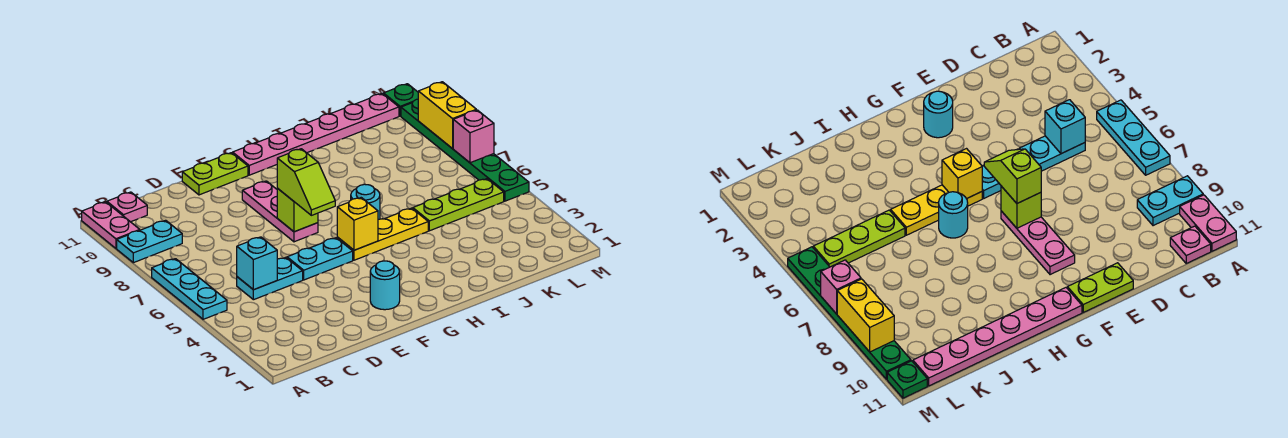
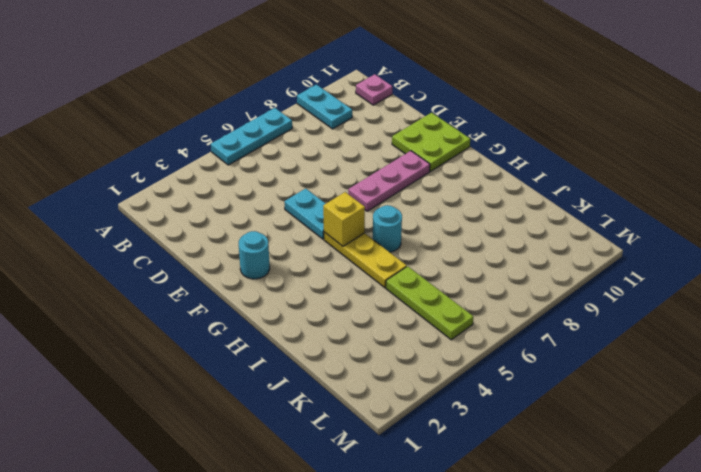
lime 2x2 plate [392,113,470,171] -> lime 1x2 plate [182,153,248,195]
none -> pink 1x2 plate [82,202,140,248]
none -> cyan 1x2 plate [237,257,303,300]
none -> pink 1x6 plate [233,94,399,175]

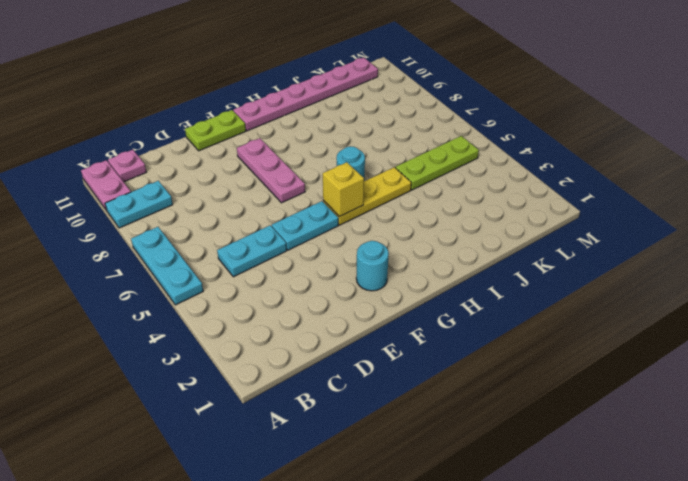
none -> green 1x6 plate [401,99,529,201]
none -> green 1x1 plate [383,84,418,116]
none -> cyan 1x1 brick [237,237,277,290]

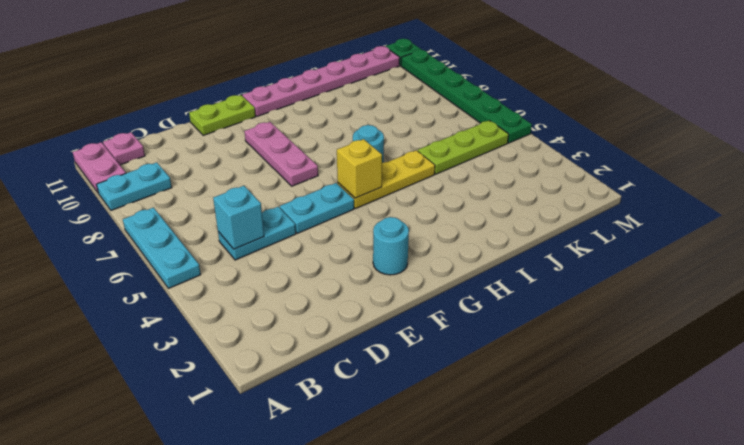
none -> lime 1x1 brick [277,189,318,232]
none -> pink 1x1 brick [453,110,494,163]
none -> yellow 1x2 brick [418,82,476,149]

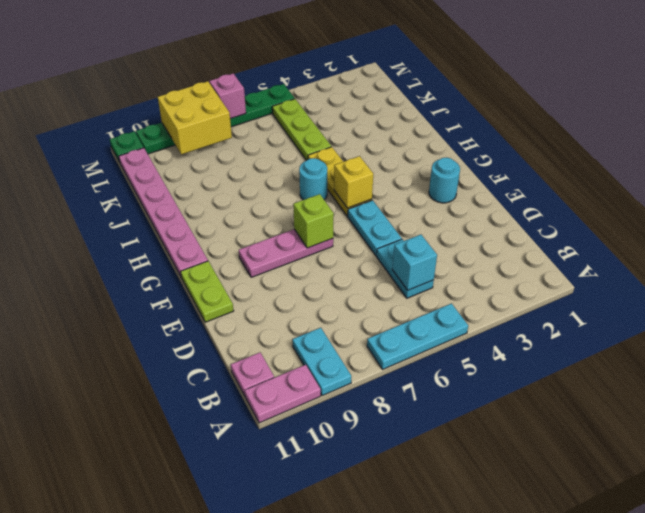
yellow 2x2 brick [158,81,232,154] -> yellow 1x2 brick [418,82,476,149]
none -> lime 1x2 slope [277,149,335,215]

